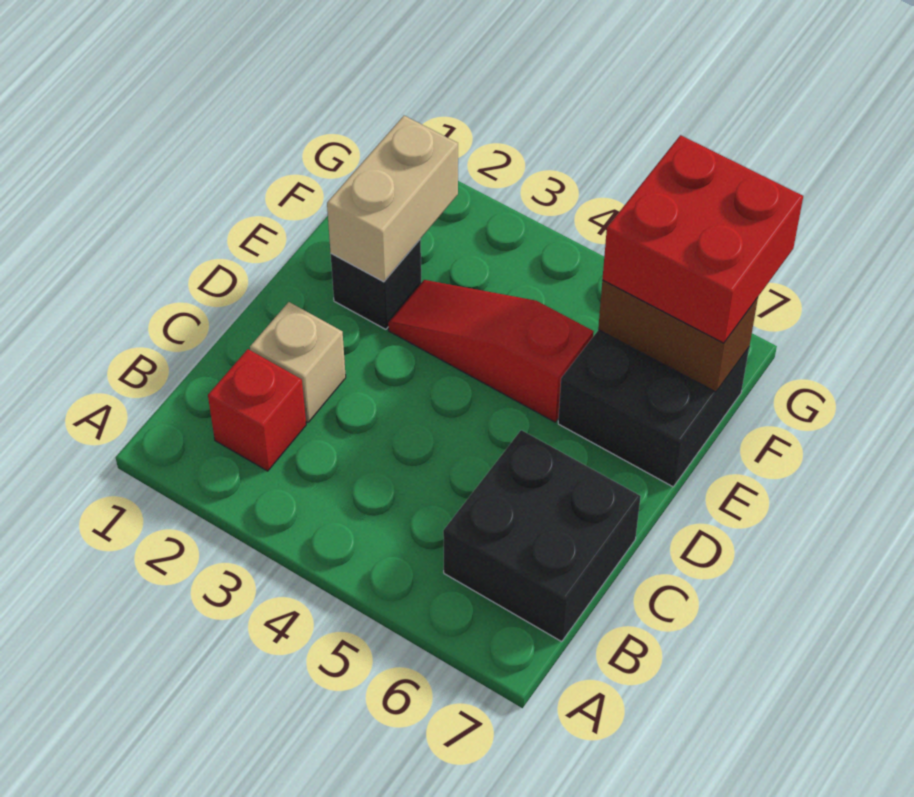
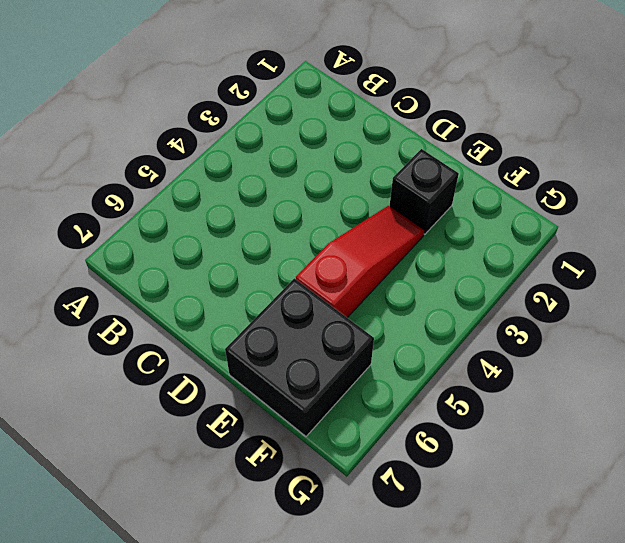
none -> red 1x1 brick [208,349,306,471]
none -> black 2x2 brick [443,430,641,641]

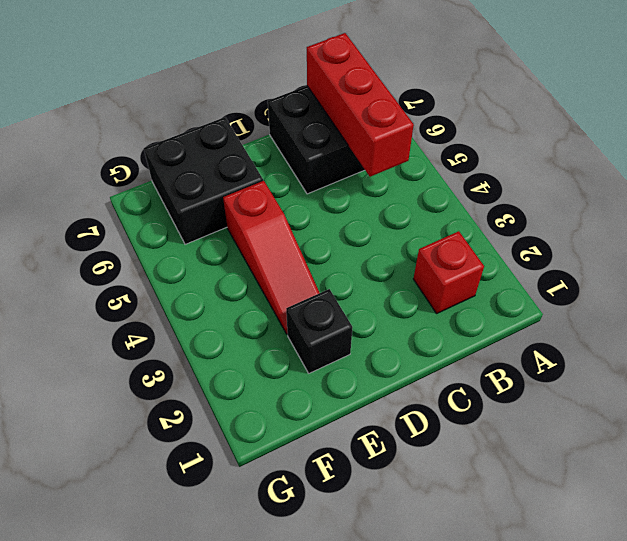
red 1x3 brick [307,33,414,177] -> none
none -> tan 1x1 brick [250,302,346,422]
none -> tan 1x2 brick [327,116,458,282]

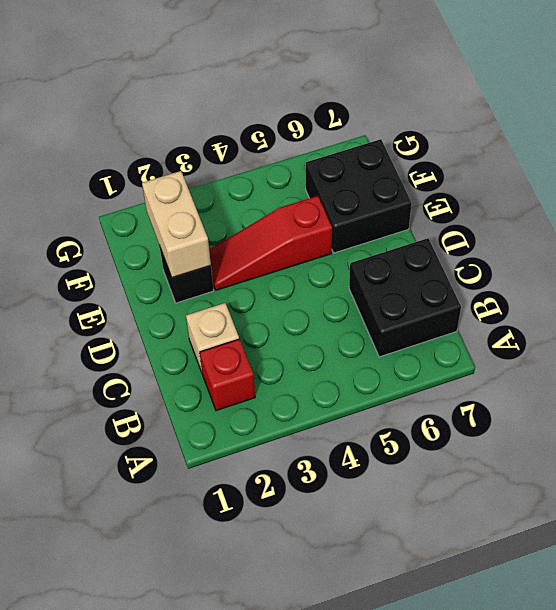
none -> brown 1x2 brick [598,280,758,392]
none -> red 2x2 brick [602,135,803,343]

